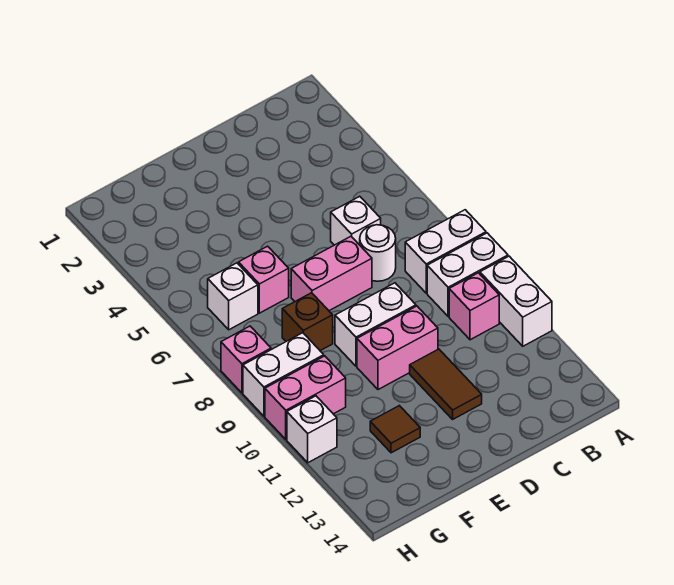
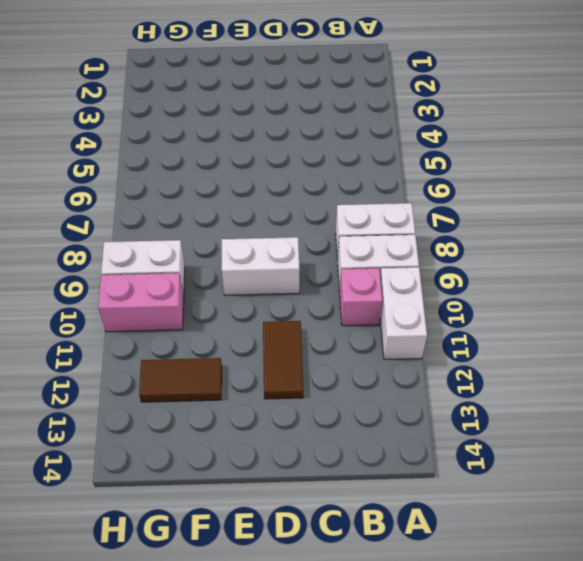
brown 1x2 tile [139,358,222,402] -> brown 1x1 tile [370,406,420,453]
none -> white 1x1 brick [331,196,381,245]
none -> white 1x1 round brick [360,225,396,281]
none -> pink 1x2 brick [291,236,372,311]

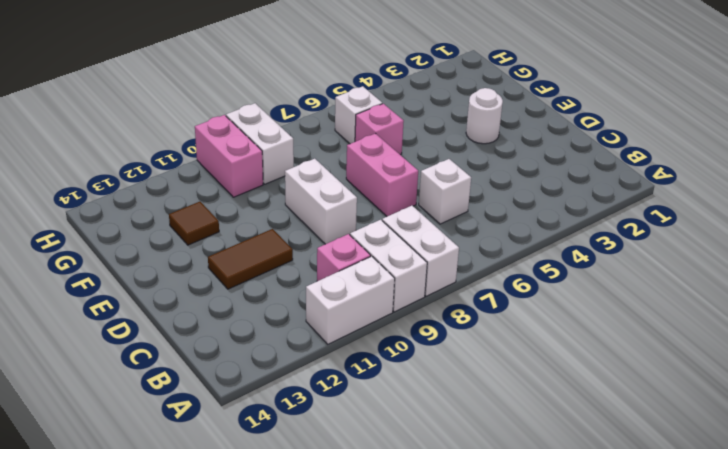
white 1x1 round brick [466,88,503,144] -> white 1x1 round brick moved to [360,225,396,281]
none -> pink 1x2 brick [357,306,438,390]
none -> brown 1x1 brick [282,293,333,351]
none -> pink 1x1 brick [221,326,271,393]

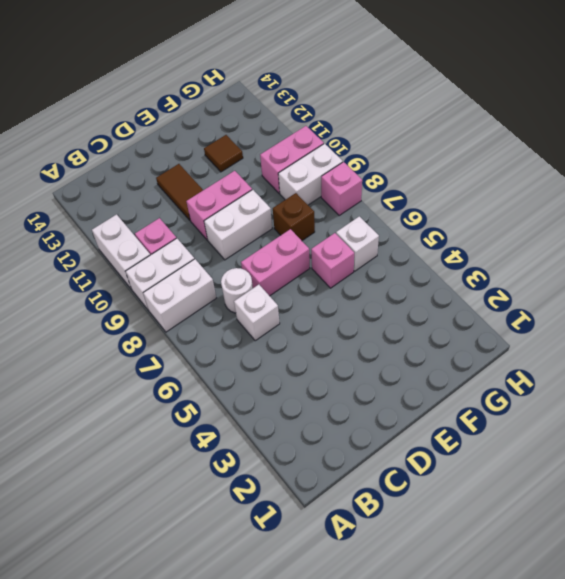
none -> white 1x1 brick [287,396,337,463]

